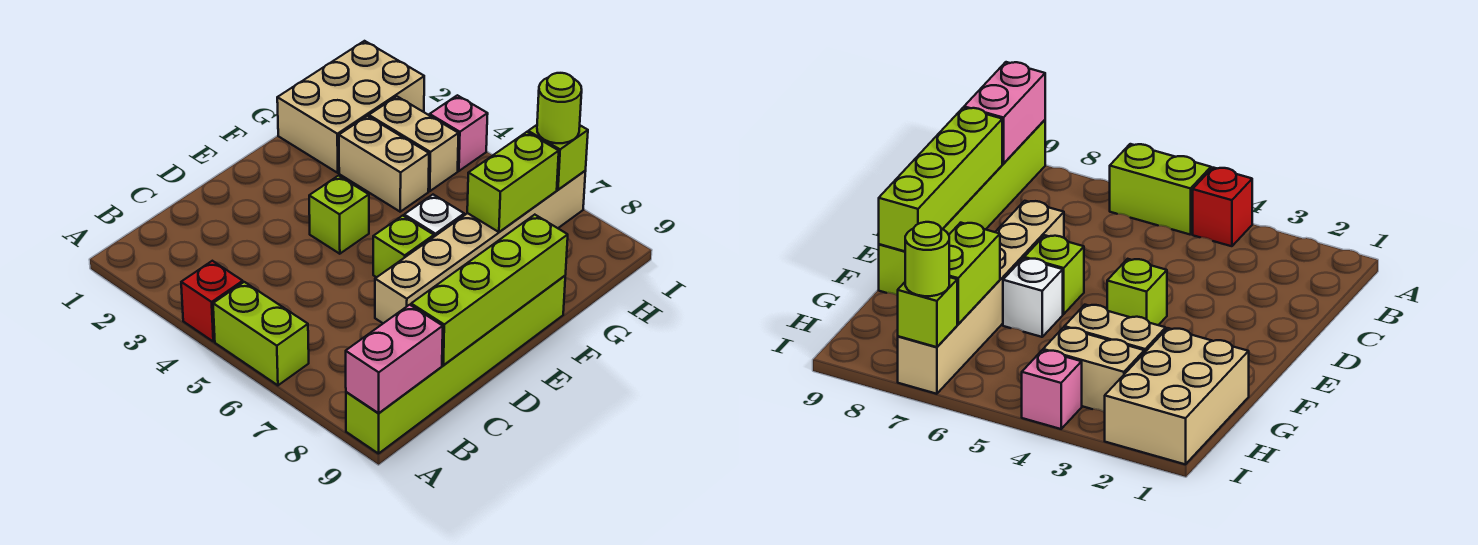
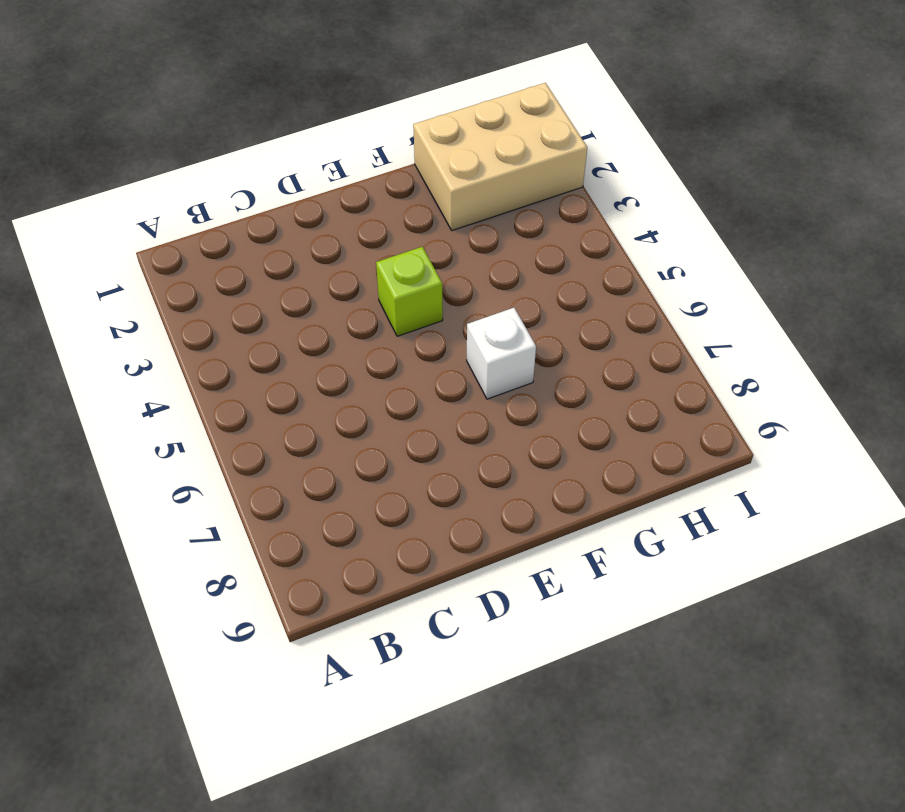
none -> red 1x1 brick [181,261,243,342]
none -> lime 1x2 brick [213,282,309,385]
none -> lime 1x6 brick [346,276,565,454]

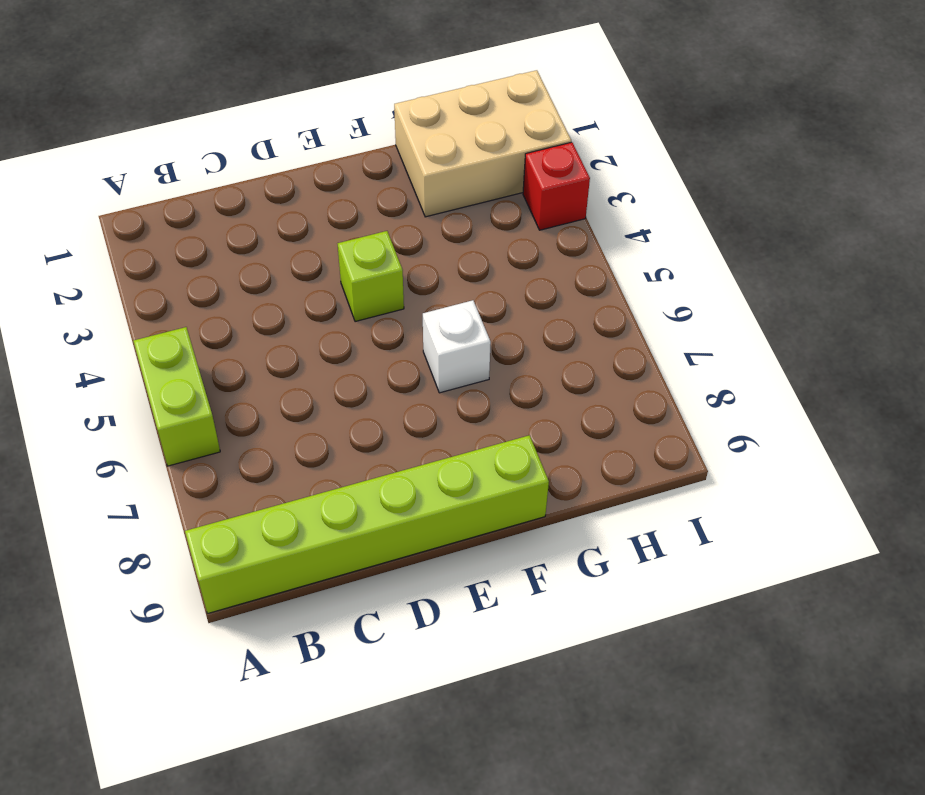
red 1x1 brick [523,142,590,230] -> red 1x1 brick moved to [181,261,243,342]
none -> tan 1x6 brick [375,171,586,323]
none -> lime 1x1 brick [373,216,434,277]
none -> tan 1x2 brick [339,116,429,212]

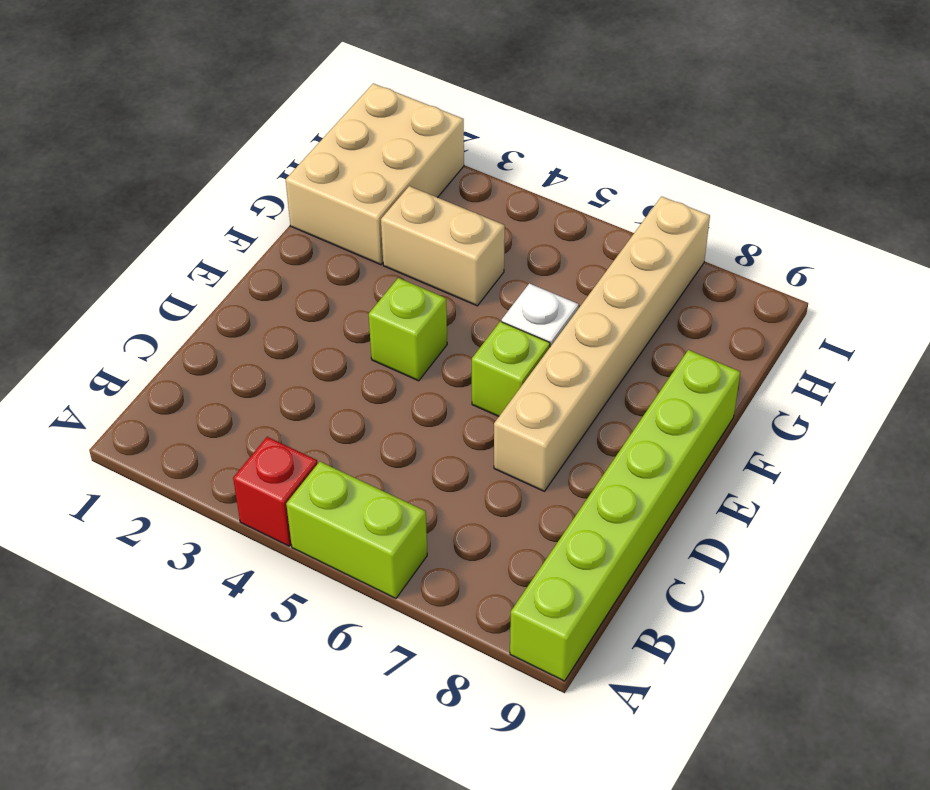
none -> tan 1x2 brick [369,96,459,191]
none -> pink 1x1 brick [430,95,488,171]
none -> pink 1x2 brick [346,305,443,413]

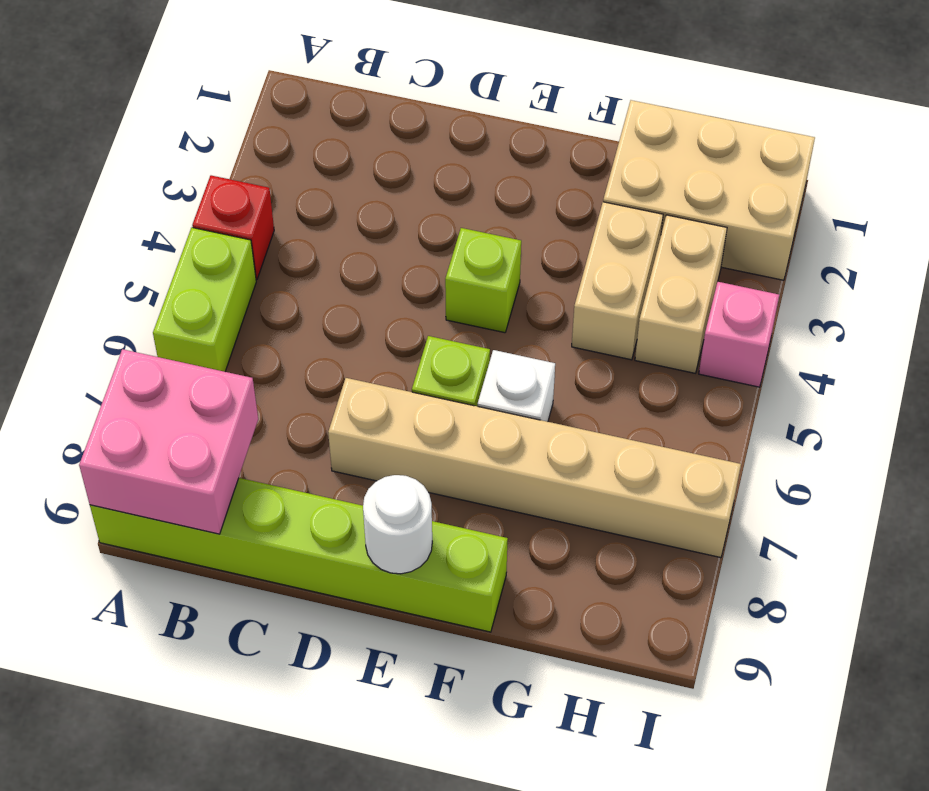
pink 2x2 brick [79,349,258,534] -> pink 1x2 brick [346,305,443,413]
white 1x1 round brick [363,475,432,574] -> lime 1x4 brick [411,215,568,365]
none -> lime 1x2 brick [467,132,559,232]
none -> lime 1x1 brick [528,125,588,190]
none -> lime 1x1 round brick [537,73,582,143]

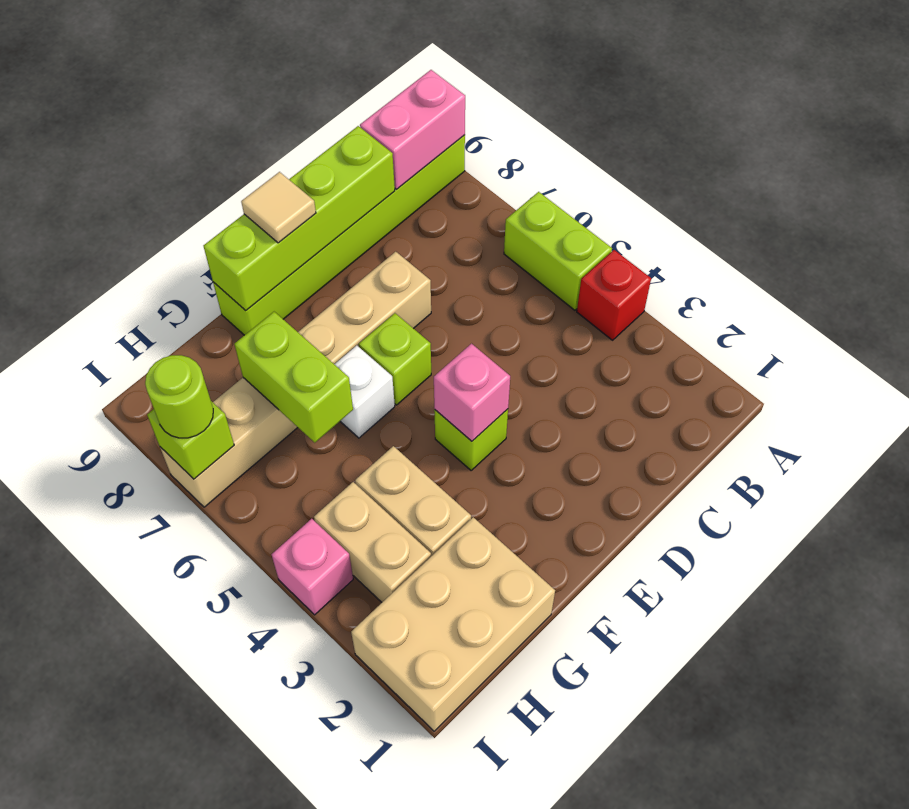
pink 1x1 brick [434,344,510,441] -> none
tan 1x1 tile [241,172,316,243] -> none
lime 1x2 brick [234,312,353,442] -> lime 1x2 brick turned to [467,132,559,232]

